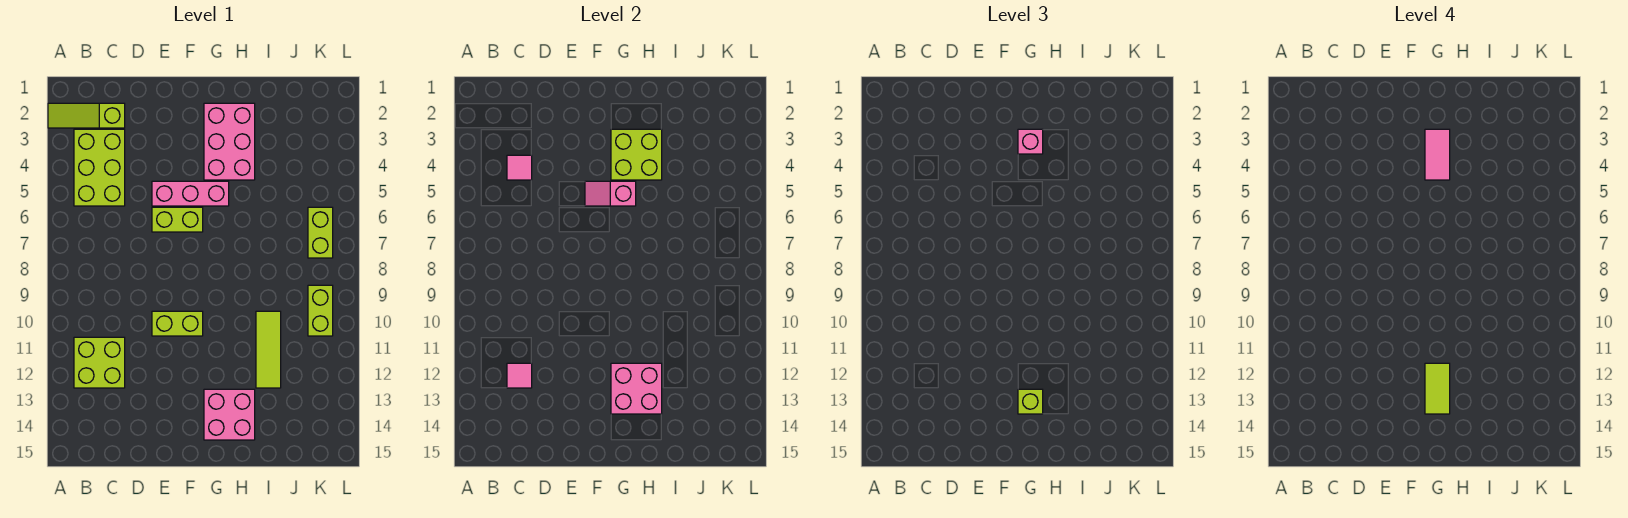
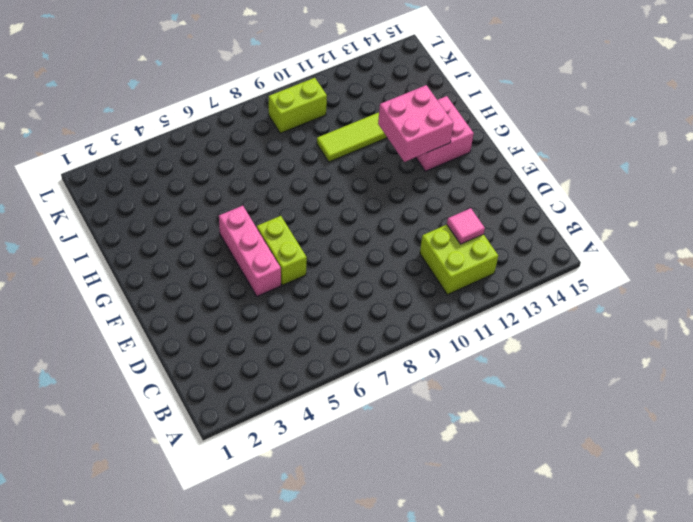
none -> lime 1x3 slope [48,103,125,128]
none -> lime 2x3 brick [74,129,125,206]
none -> lime 1x2 brick [152,311,203,336]

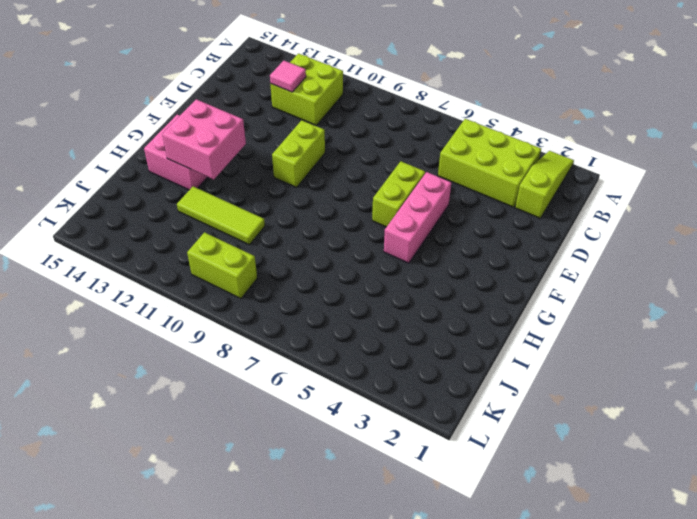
none -> pink 2x3 brick [204,103,255,180]
none -> lime 1x2 brick [308,207,333,258]
none -> pink 1x1 tile [507,155,532,180]

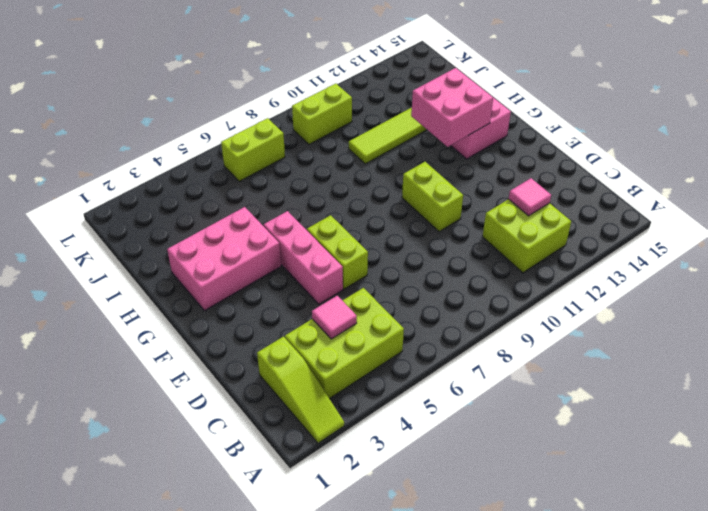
none -> pink 1x2 slope [585,181,636,206]
none -> lime 2x2 brick [611,129,662,180]
none -> pink 1x1 brick [1018,129,1043,154]

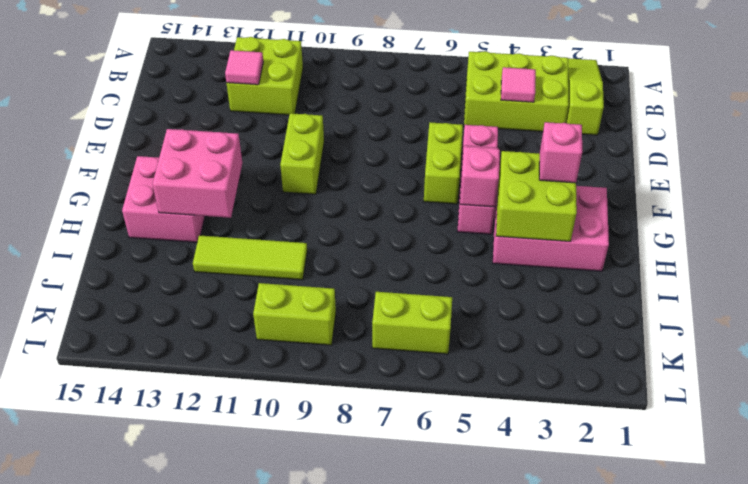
none -> lime 1x1 brick [1018,389,1043,414]
none -> pink 1x2 tile [1425,129,1450,180]
none -> lime 1x2 tile [1425,363,1450,414]

